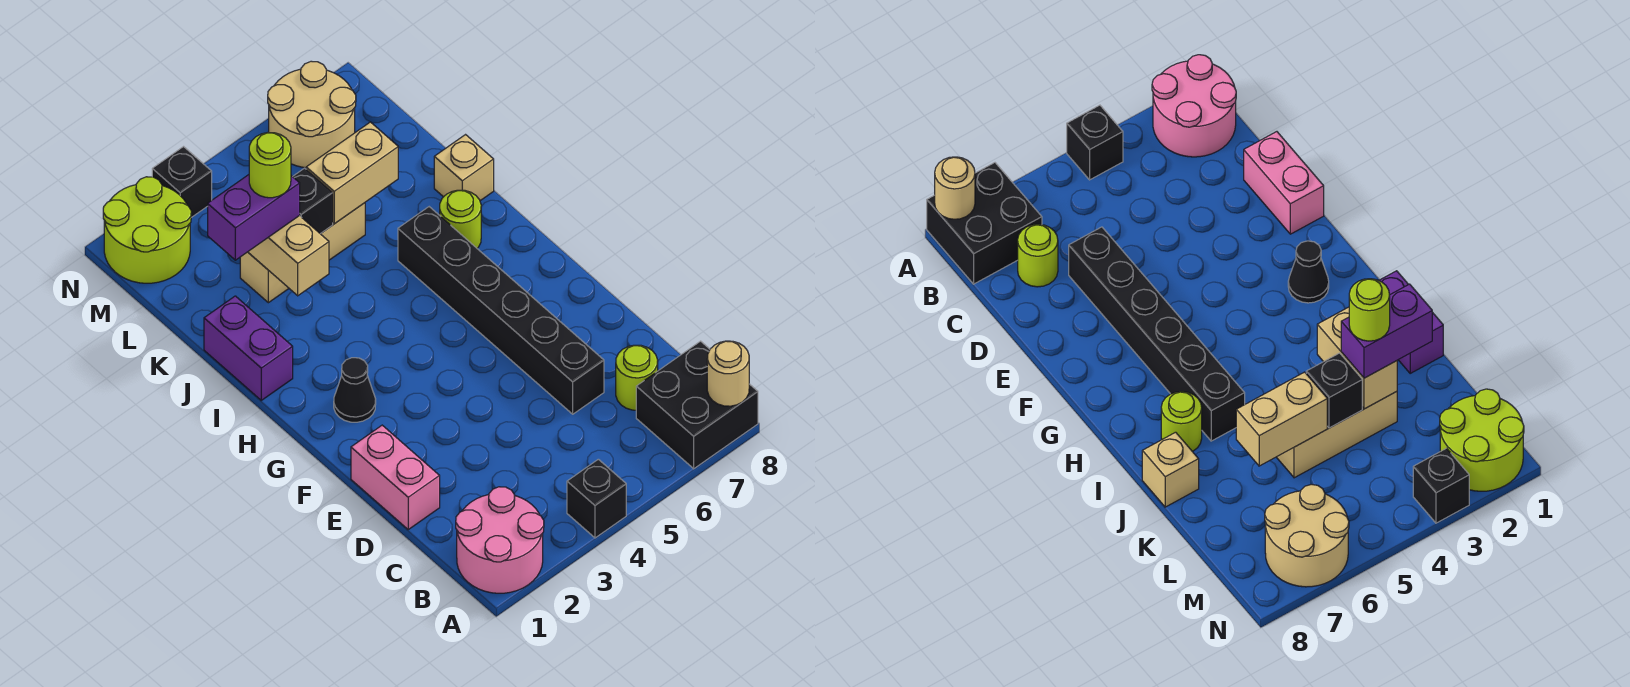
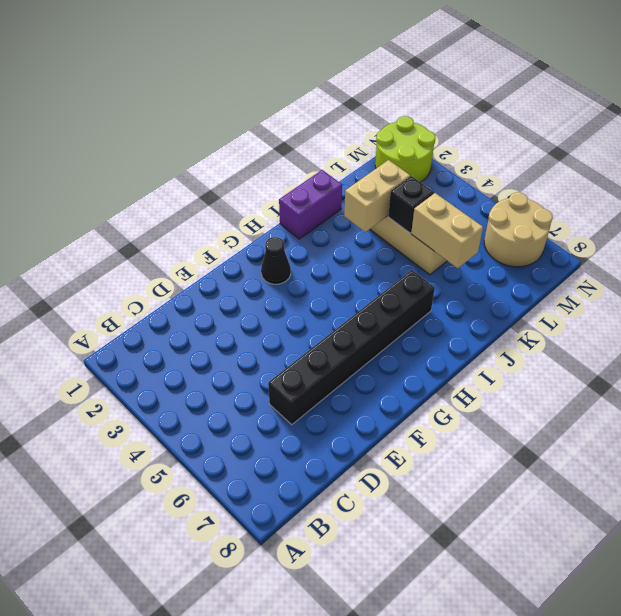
none -> pink 2x2 round brick [456,487,544,593]
none -> black 1x1 brick [567,459,626,538]
none -> black 2x2 brick [636,341,758,469]

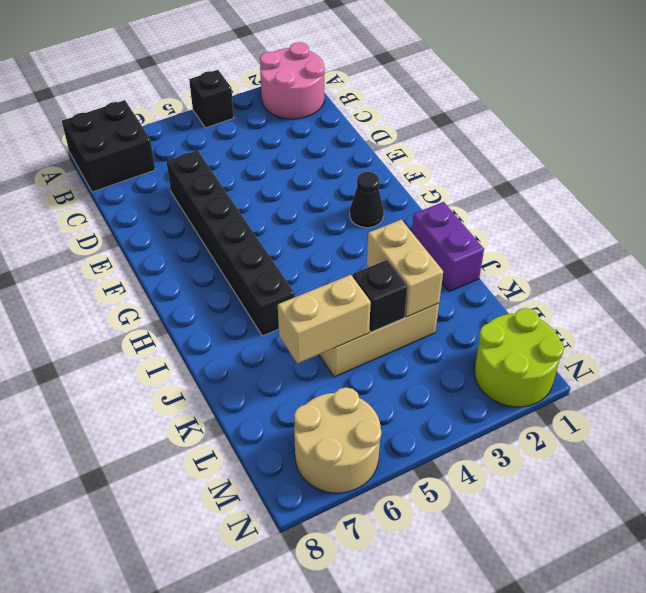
none -> lime 1x1 round brick [616,345,658,410]
none -> pink 1x2 brick [351,425,440,529]
none -> lime 1x1 round brick [440,190,481,248]

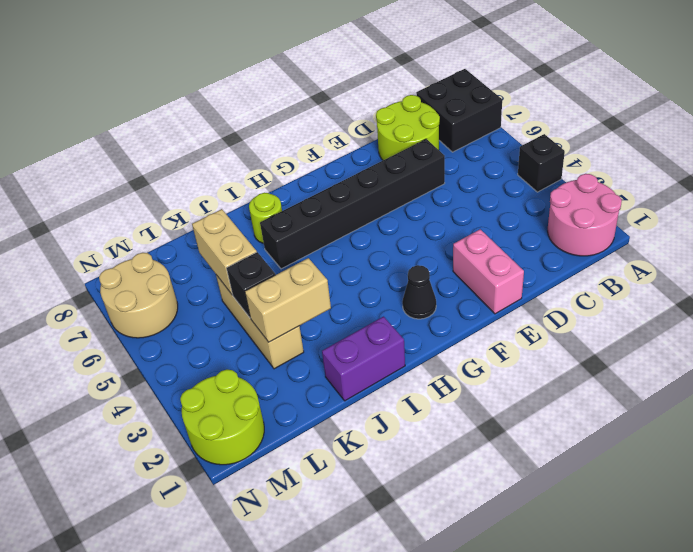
lime 2x2 round brick [376,95,440,160] -> lime 1x1 round brick [616,345,658,410]
pink 1x2 brick [453,229,524,314] -> pink 1x2 brick turned to [351,425,440,529]
none -> tan 1x1 brick [434,135,494,201]
none -> black 1x1 brick [152,147,212,218]
none -> tan 1x1 round brick [707,341,749,406]

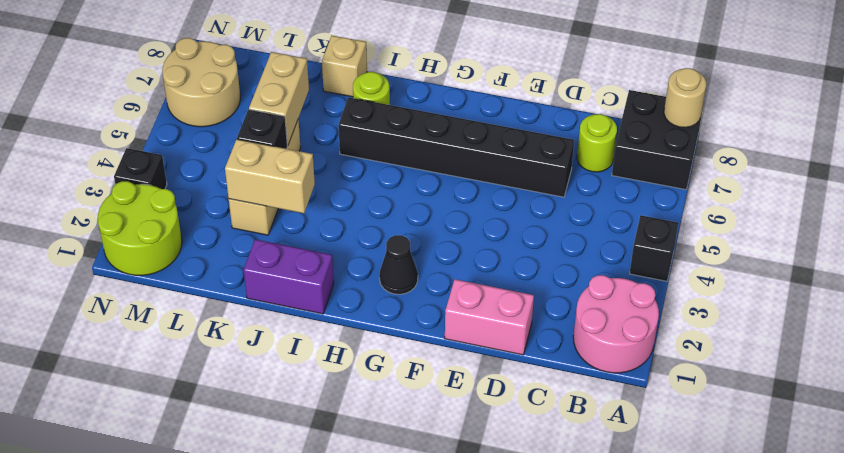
none -> purple 1x2 brick [208,175,300,260]
none -> lime 1x1 round brick [249,132,291,198]

